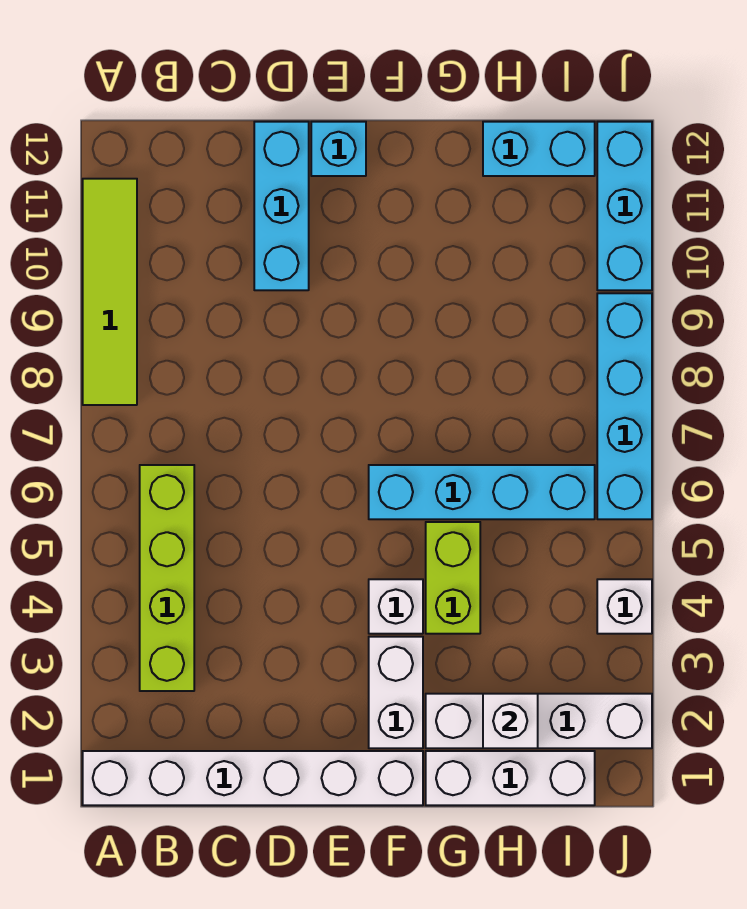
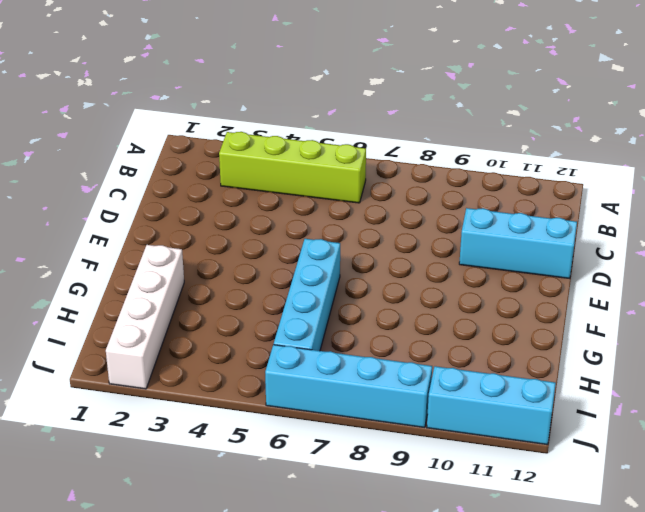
none -> white 1x6 brick [83,751,423,805]
none -> lime 1x4 tile [83,179,137,405]
none -> cyan 1x1 brick [311,122,366,176]

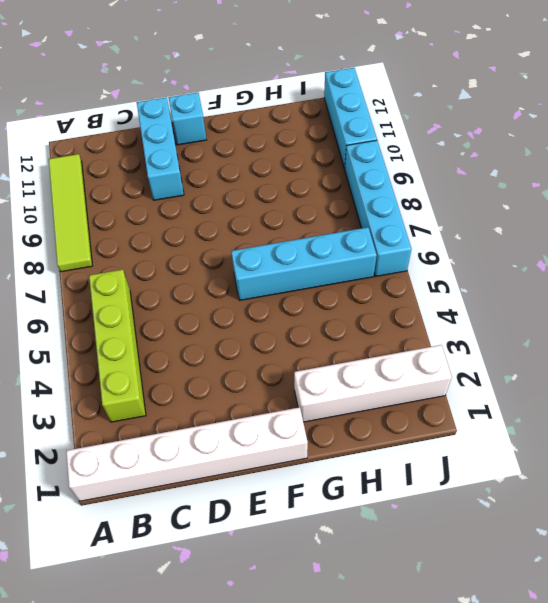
none -> white 1x2 brick [369,637,423,748]
none -> white 1x1 brick [369,579,423,634]
none -> white 1x3 brick [426,751,595,805]

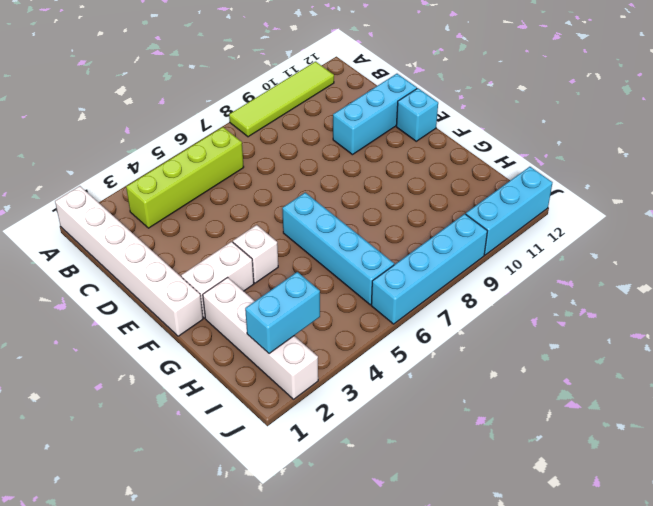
cyan 1x2 brick [245,272,320,354] -> cyan 1x2 brick turned to [483,122,595,176]
none -> white 1x3 brick [426,751,595,805]
none -> lime 1x2 brick [426,522,480,634]
none -> white 1x1 brick [597,579,652,634]

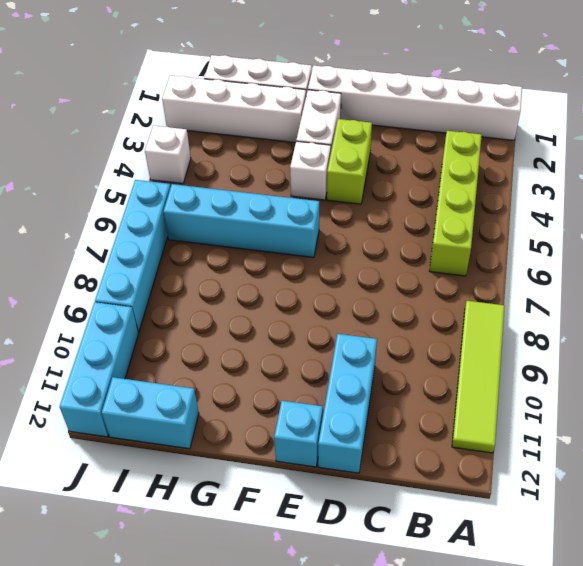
lime 1x2 brick [327,119,372,204] -> lime 1x2 brick moved to [426,522,480,634]
none -> white 1x1 brick [483,694,538,748]

